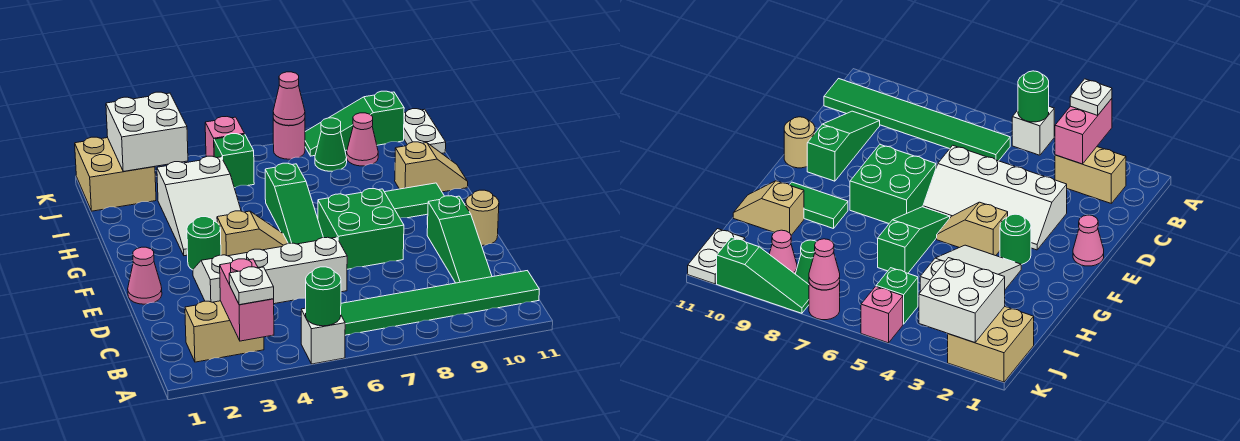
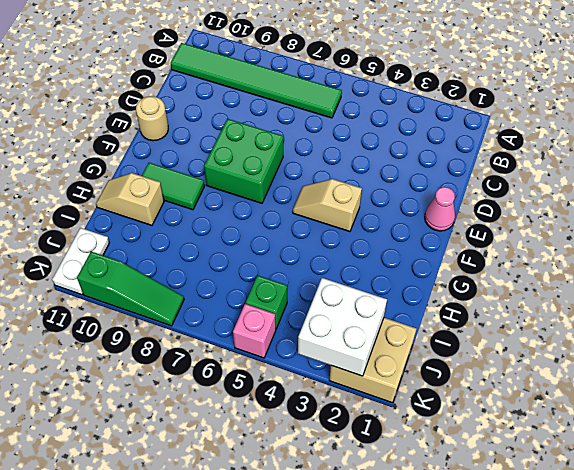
none -> white 1x1 brick [301,308,345,364]
none -> tan 1x2 brick [185,301,264,362]
none -> green 1x3 slope [427,196,492,283]

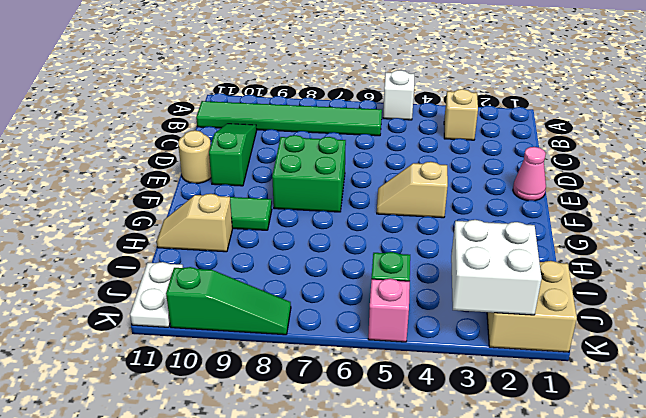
tan 1x1 brick [444,89,478,140] -> tan 1x2 brick [185,301,264,362]
none -> white 2x4 slope [193,237,347,304]
none -> green 1x1 round brick [187,217,221,270]
none -> green 1x3 slope [265,163,323,244]

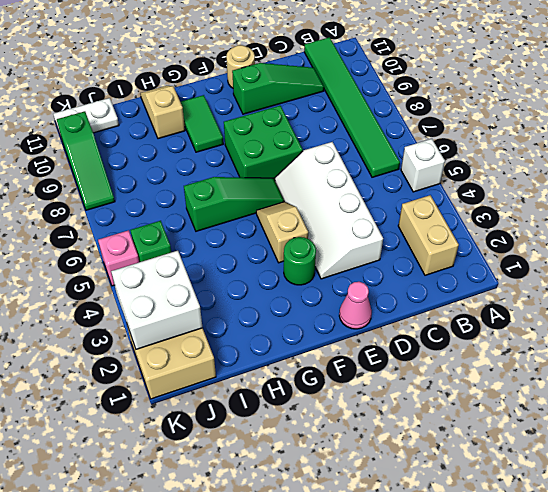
none -> white 2x3 slope [157,156,241,256]
none -> green 1x1 cone [315,118,347,171]
none -> pink 1x1 cone [347,113,378,166]

